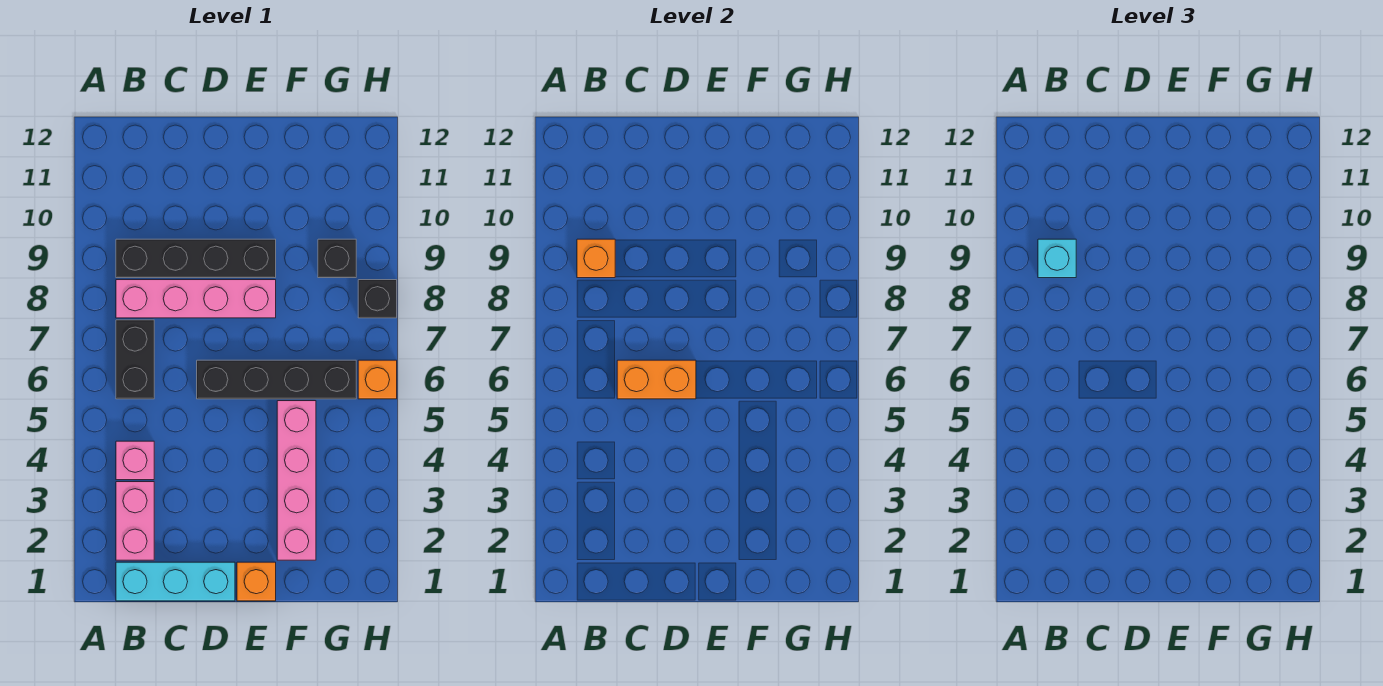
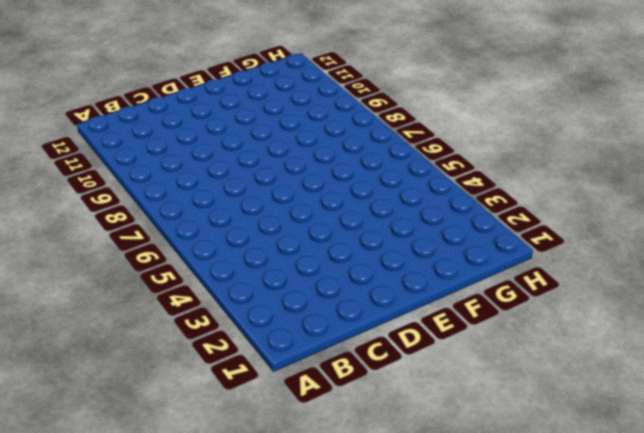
none -> cyan 1x3 brick [116,562,235,601]
none -> pink 1x2 brick [116,482,154,560]
none -> pink 1x1 brick [116,441,154,480]

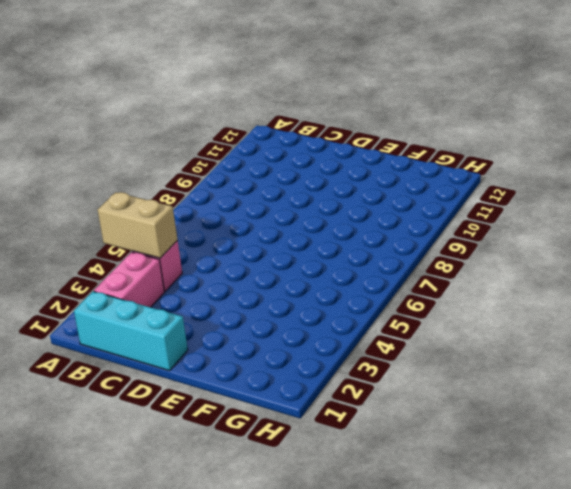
tan 1x2 brick [98,192,177,258] -> none
none -> black 1x2 brick [116,320,154,399]
none -> pink 1x4 brick [116,280,276,318]
none -> black 1x4 brick [116,239,276,278]

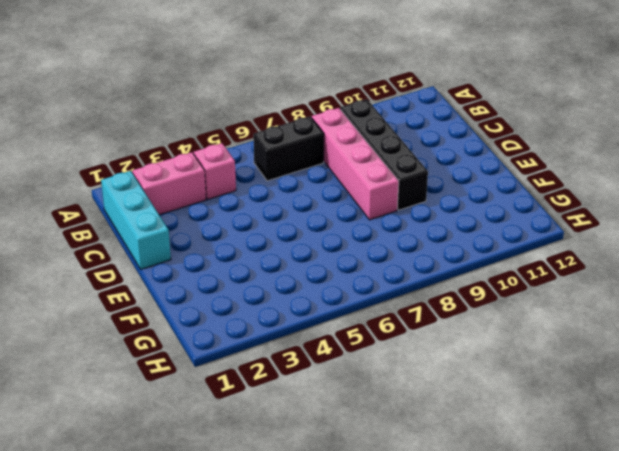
none -> black 1x4 brick [197,360,356,399]
none -> orange 1x1 brick [237,562,276,601]
none -> pink 1x4 brick [277,401,316,560]

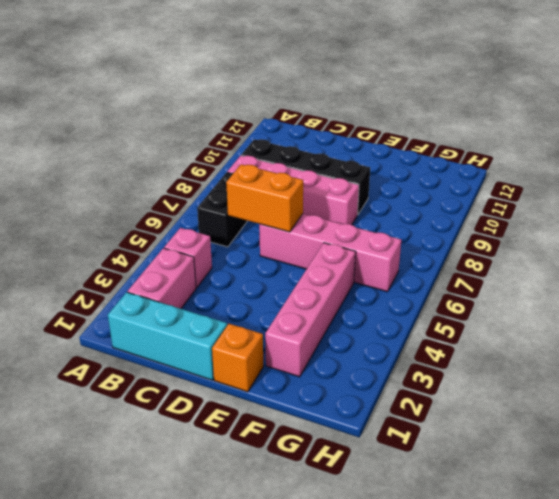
pink 1x4 brick [259,214,401,292] -> black 1x4 brick [197,360,356,399]
none -> black 1x1 brick [318,239,356,278]
none -> orange 1x1 brick [358,360,397,399]
none -> black 1x1 brick [358,280,397,318]

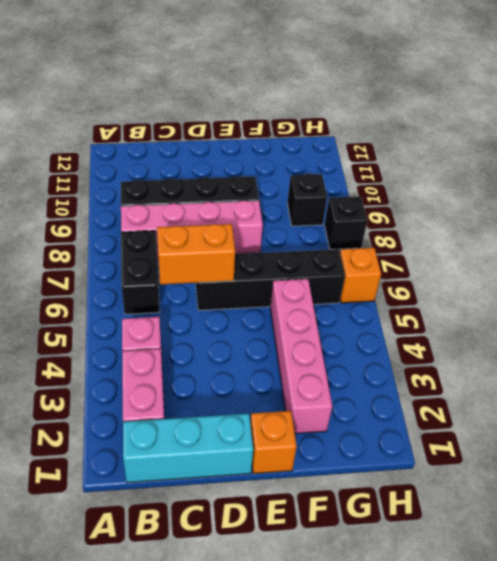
none -> orange 1x1 brick [577,239,615,278]
none -> cyan 1x1 brick [1038,239,1076,278]

